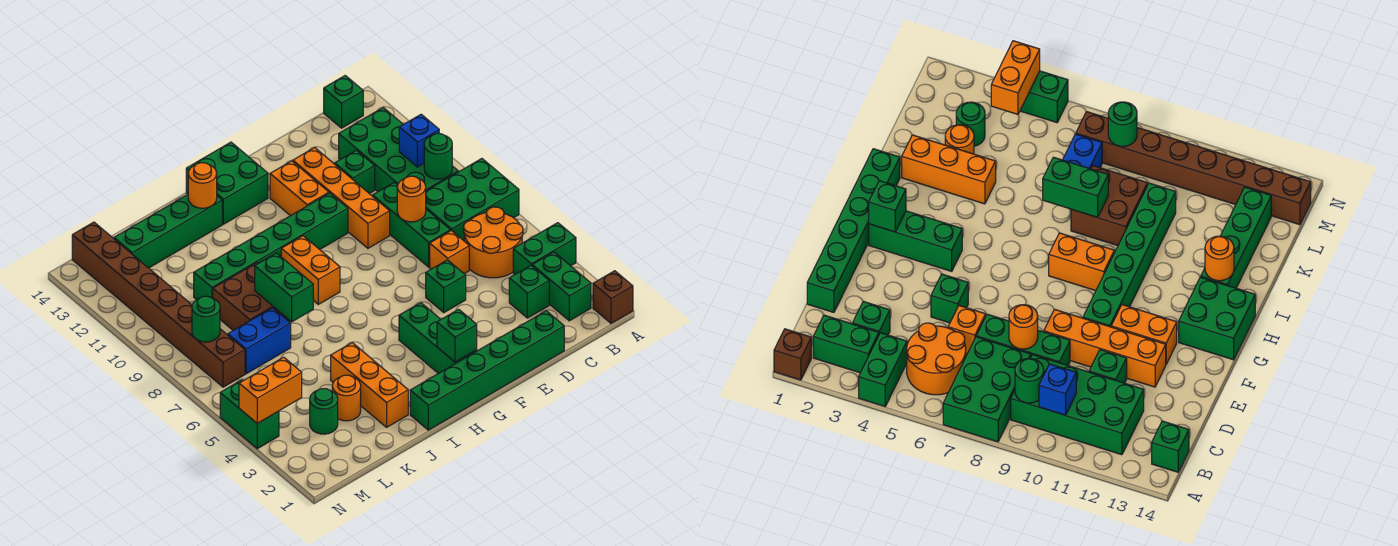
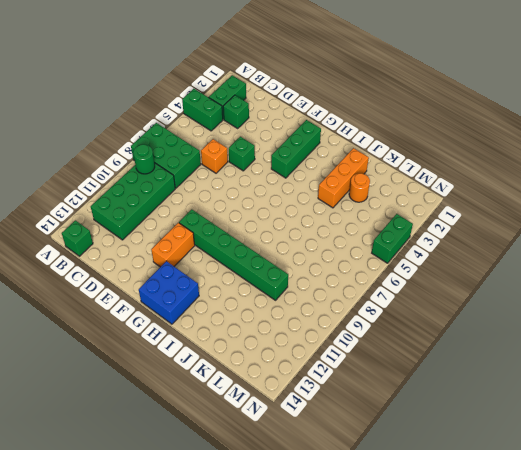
blue 2x2 brick [139,261,199,324] -> green 2x2 brick [186,142,268,224]
none -> brown 1x1 brick [593,271,633,323]
none -> orange 2x2 round brick [464,207,523,278]
none -> green 1x6 brick [410,311,564,430]
none -> green 1x3 brick [373,182,450,267]

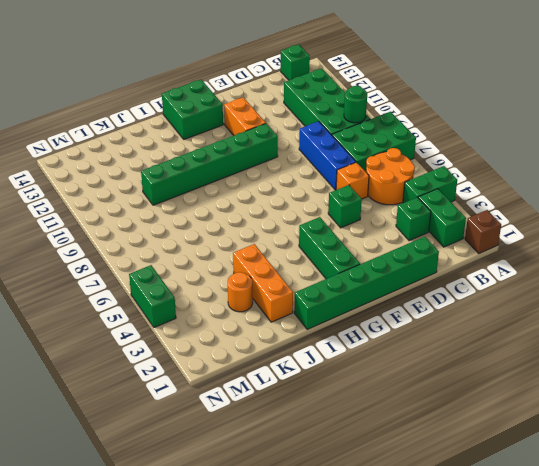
blue 1x3 brick [299,121,356,190] -> green 1x3 brick [373,182,450,267]
none -> green 1x1 brick [335,150,375,194]
none -> orange 1x4 brick [293,148,390,248]
none -> orange 1x2 brick [281,236,340,304]
none -> green 1x4 brick [114,195,222,268]

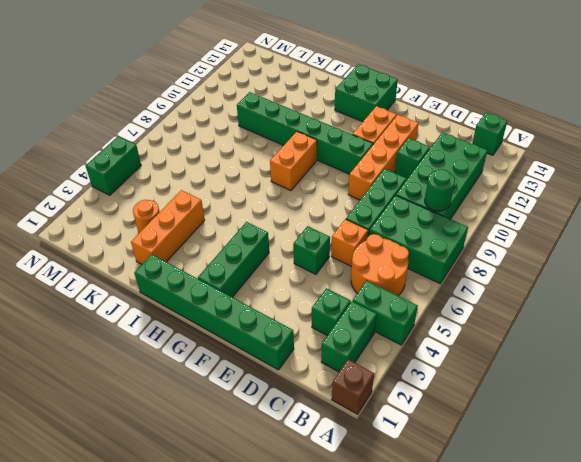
none -> green 1x4 brick [114,195,222,268]
none -> brown 2x2 brick [213,262,290,330]
none -> blue 1x2 brick [228,308,291,374]
none -> green 1x1 round brick [310,389,338,434]

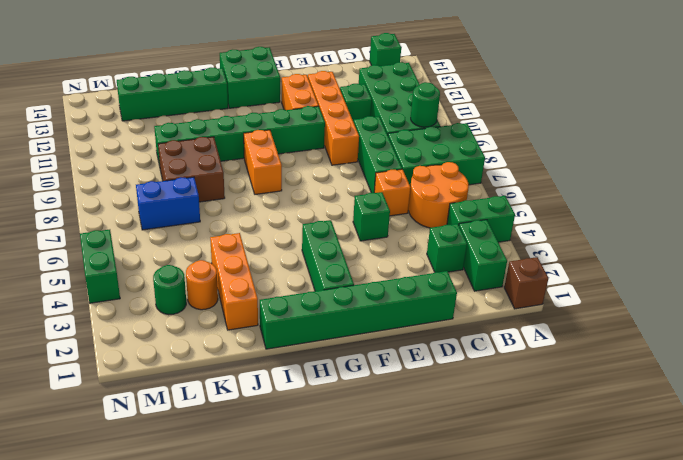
none -> brown 1x8 brick [72,222,245,387]
none -> blue 1x1 brick [399,114,439,167]
none -> orange 1x1 round brick [397,176,426,222]
none -> green 1x1 brick [437,309,477,362]

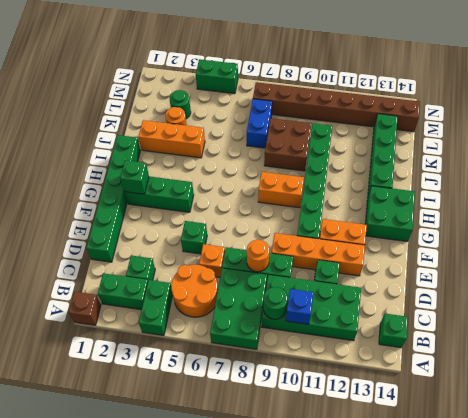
none -> orange 1x1 round brick [188,163,217,208]
none -> green 1x2 brick [255,253,313,322]
none -> orange 1x2 brick [239,357,302,423]
none -> green 1x1 round brick [192,296,220,342]

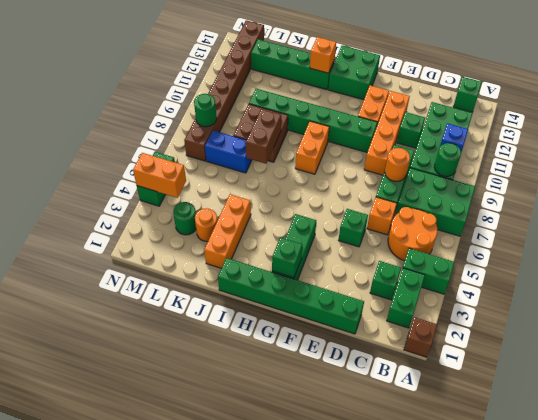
orange 1x1 brick [310,37,336,73] -> orange 1x1 round brick [188,163,217,208]
brown 1x2 brick [246,109,281,164] -> green 1x2 brick [255,253,313,322]

